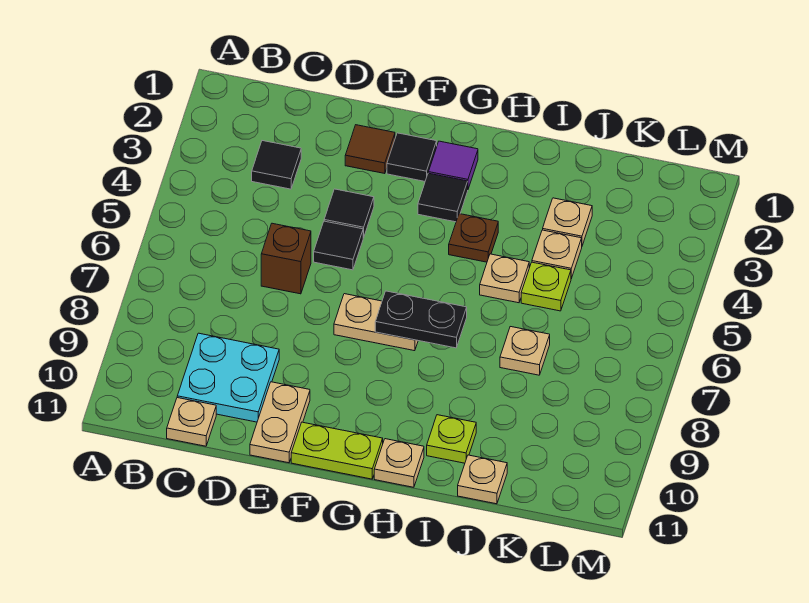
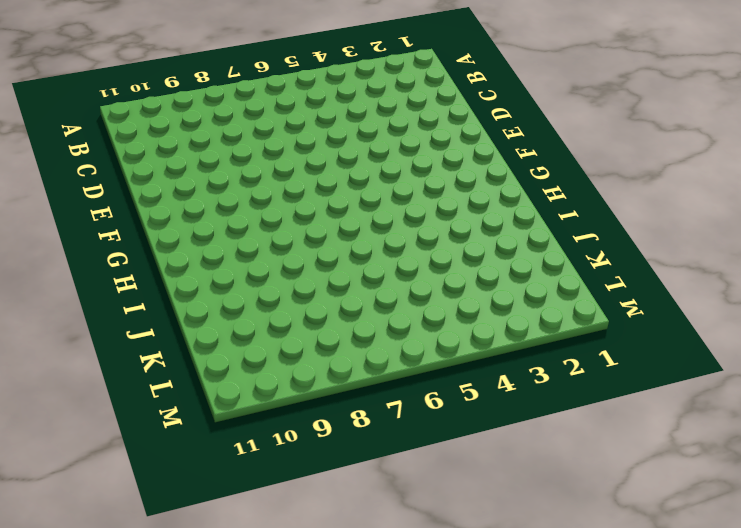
none -> black 1x1 tile [252,141,301,189]
none -> cyan 2x2 plate [177,333,279,422]
none -> tan 1x1 plate [167,398,216,446]

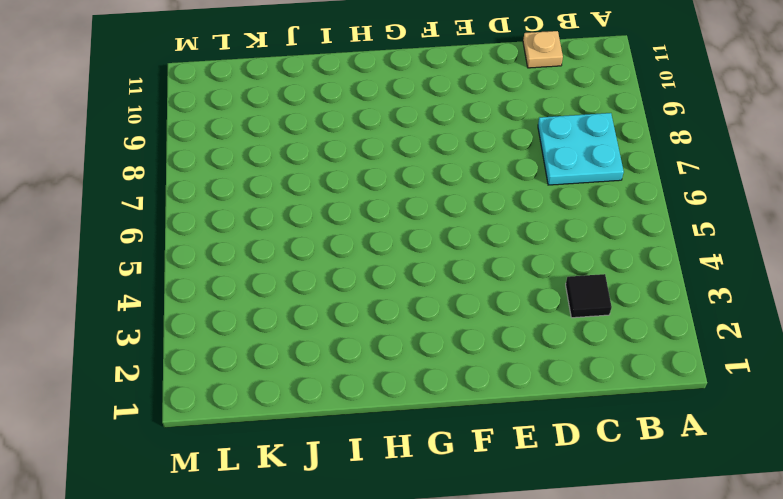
cyan 2x2 plate [538,113,624,185] -> cyan 2x2 plate moved to [177,333,279,422]
none -> brown 1x1 brick [261,223,311,294]
none -> brown 1x1 tile [345,125,395,174]
none -> black 1x1 tile [324,189,374,238]

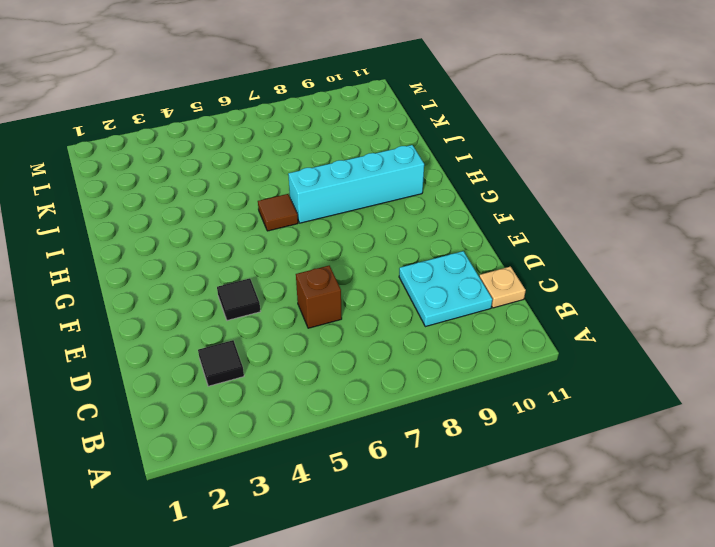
brown 1x1 tile [258,194,298,231] -> brown 1x1 tile moved to [345,125,395,174]
cyan 1x4 brick [288,145,424,223] -> none
none -> black 1x1 tile [314,221,363,270]
none -> tan 1x2 plate [250,382,310,463]
none -> black 1x1 tile [387,133,437,181]

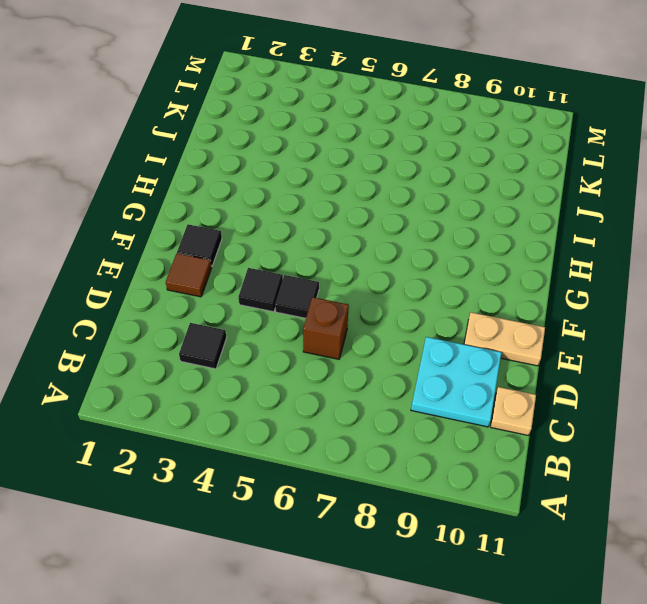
none -> tan 1x2 plate [334,294,418,351]
none -> lime 1x2 plate [291,422,383,479]
none -> purple 1x1 tile [429,141,478,189]

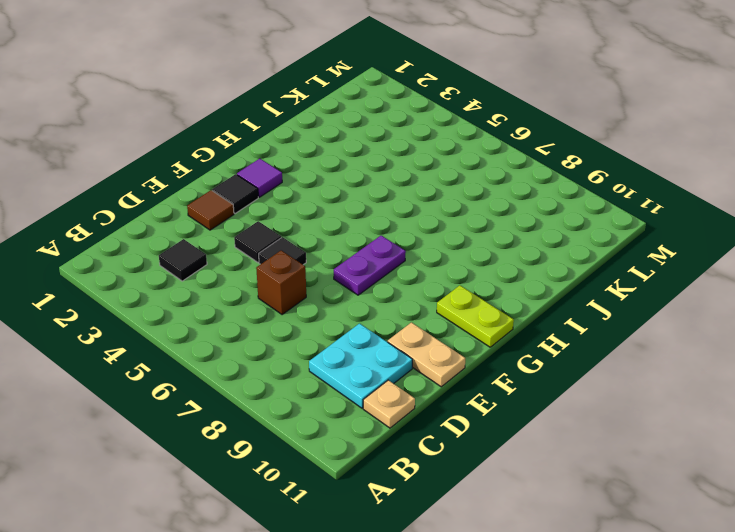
purple 1x2 plate [334,236,406,295] -> tan 1x2 plate [334,294,418,351]
lime 1x2 plate [437,285,514,347] -> lime 1x2 plate turned to [291,422,383,479]
none -> black 1x1 tile [418,173,468,222]
none -> brown 1x1 plate [449,214,498,262]
none -> tan 1x1 plate [374,439,424,487]

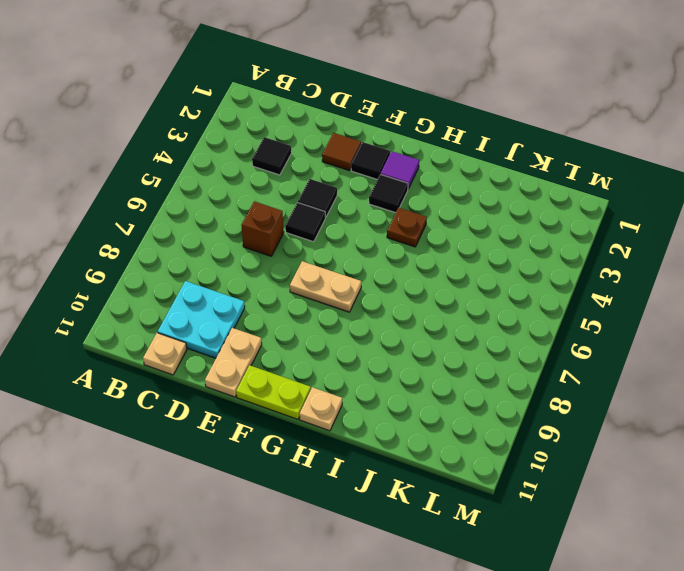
none -> tan 1x1 plate [480,254,529,303]
none -> lime 1x1 plate [427,415,476,463]
none -> tan 1x1 plate [543,198,592,246]

